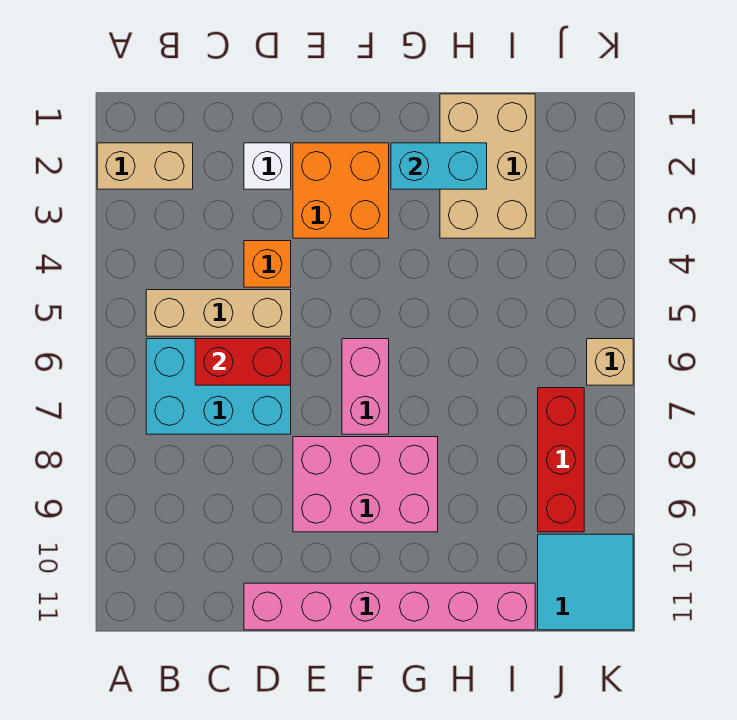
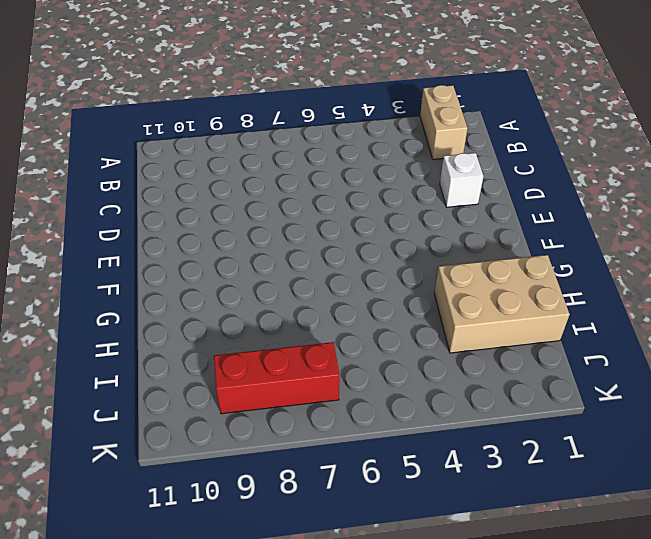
none -> tan 1x3 brick [146,290,291,336]
none -> cyan 2x3 brick [146,339,291,434]
none -> orange 1x1 brick [244,241,291,287]

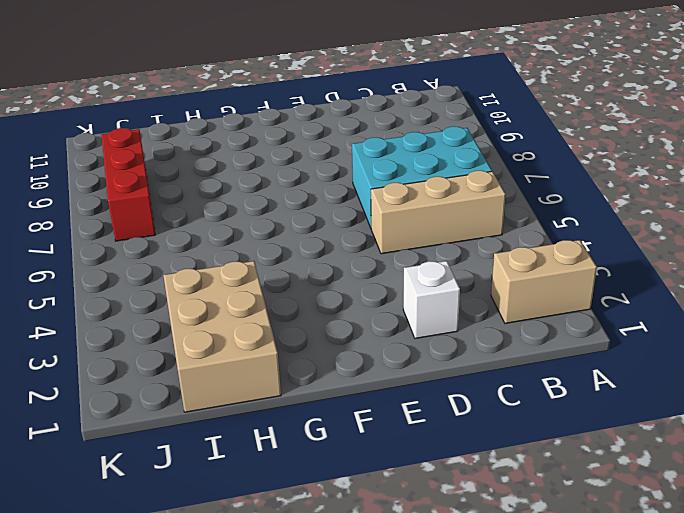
none -> orange 1x1 brick [244,241,291,287]
none -> pink 1x6 brick [244,583,535,630]
none -> orange 2x2 brick [293,143,389,238]

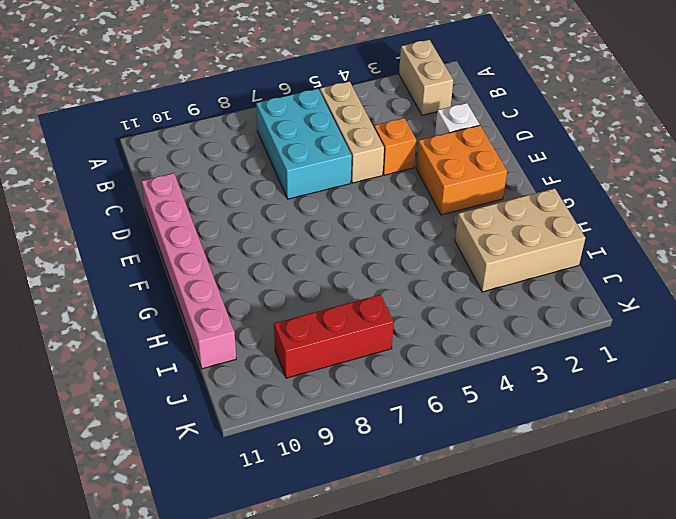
none -> pink 2x3 brick [293,437,438,532]
none -> pink 1x2 brick [342,339,389,434]
none -> cyan 2x2 tile [538,534,633,630]

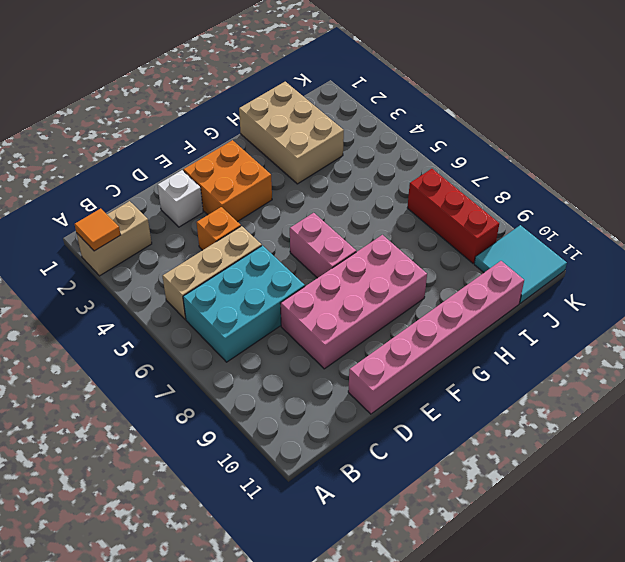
orange 1x1 tile [74,209,121,251] -> none
pink 2x4 brick [280,235,427,369] -> pink 2x3 brick [293,437,438,532]
none -> tan 1x1 brick [587,339,633,385]
none -> red 1x2 brick [195,339,291,385]
none -> cyan 1x2 brick [391,143,487,189]

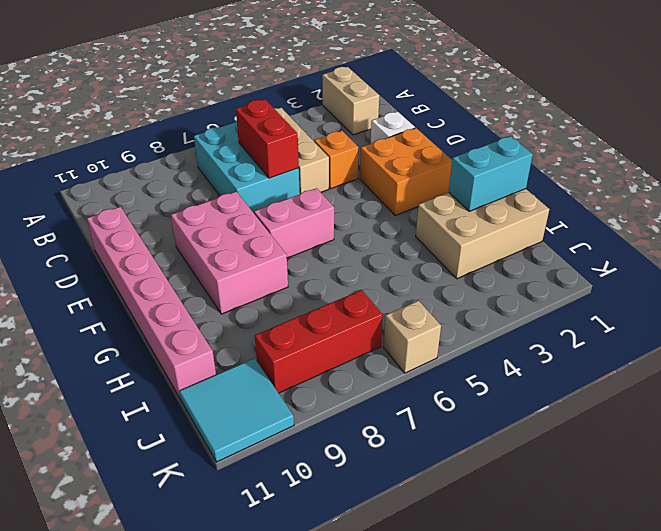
cyan 1x2 brick [449,136,533,211] -> cyan 1x2 brick turned to [391,143,487,189]

